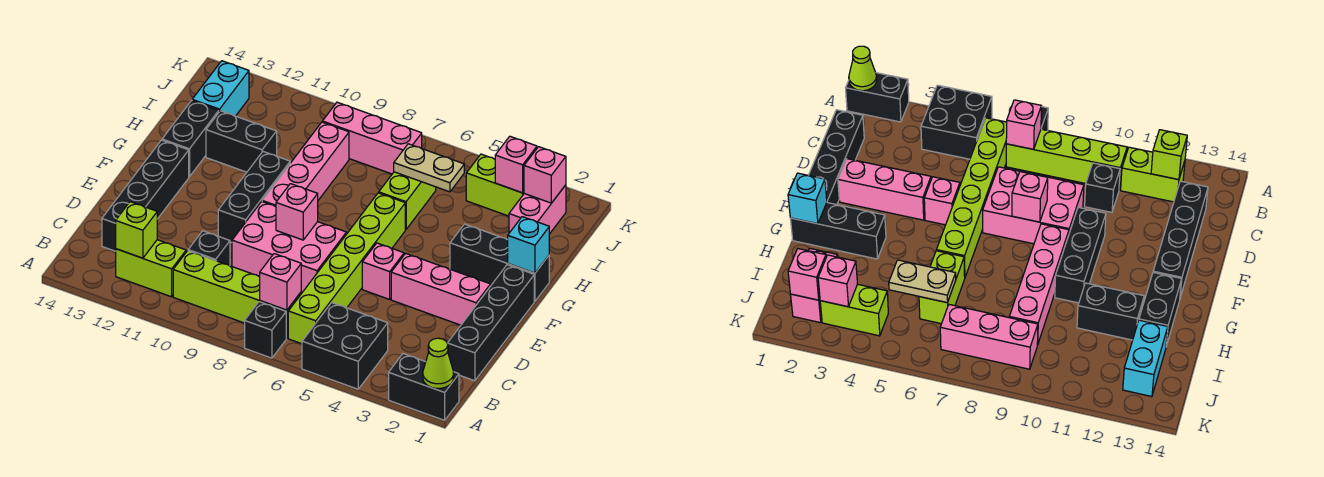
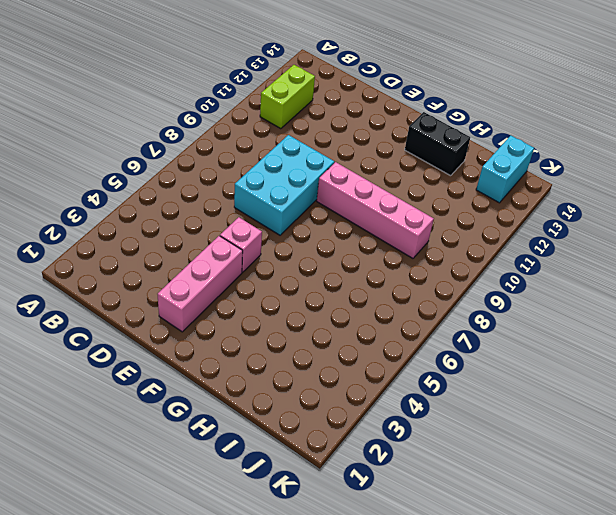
cyan 2x3 brick [234,135,334,235] -> pink 2x3 brick [232,202,347,293]
cyan 1x2 brick [476,136,534,203] -> cyan 1x2 brick turned to [192,61,249,116]
none -> black 1x2 brick [389,354,459,420]
none -> black 2x2 brick [302,303,388,389]
none -> black 1x1 brick [245,302,286,358]
none -> lime 1x6 brick [288,193,405,344]

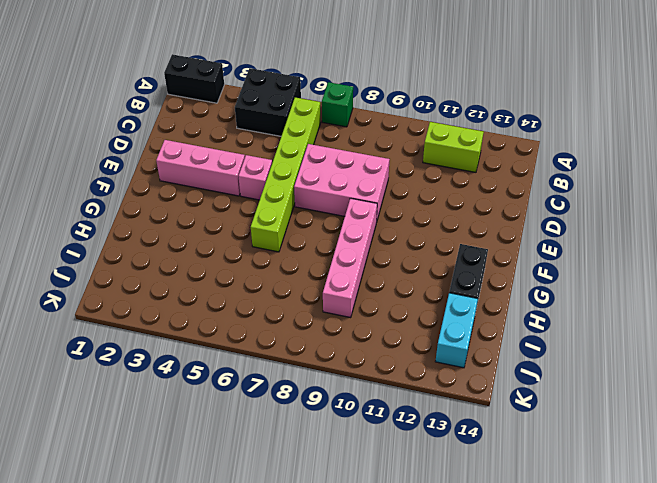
green 1x1 brick [322,82,353,127] -> black 1x1 brick [245,302,286,358]
none -> lime 1x4 brick [173,251,301,338]
none -> black 1x4 brick [447,265,534,381]
none -> black 1x1 brick [188,231,230,266]
none -> black 1x4 brick [102,140,189,251]

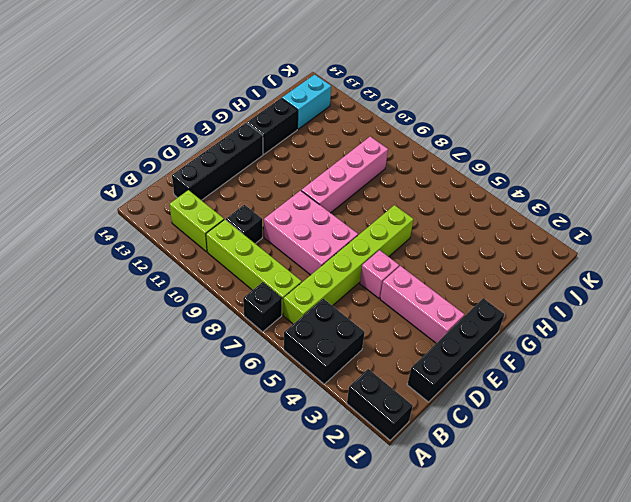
none -> black 1x3 brick [218,152,290,243]
none -> black 1x3 brick [450,224,549,301]
none -> lime 1x2 brick [379,172,436,229]
none -> black 1x2 brick [206,111,277,172]

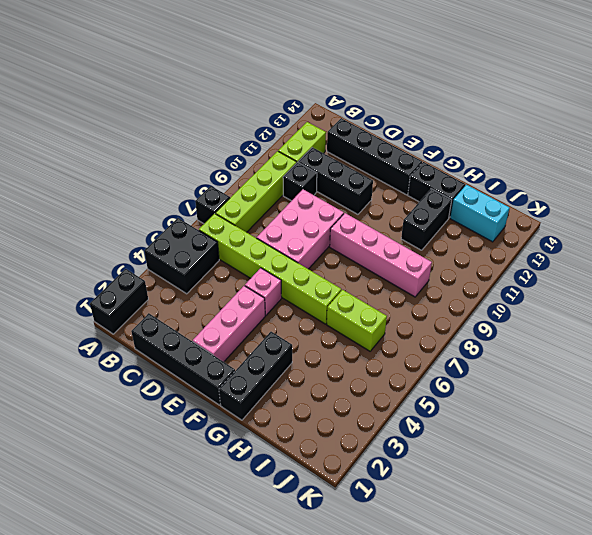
black 1x3 brick [298,147,373,214] -> black 1x3 brick moved to [218,152,290,243]
none -> pink 1x2 brick [509,185,566,234]
none -> lime 1x2 brick [466,154,524,216]
none -> pink 1x3 brick [322,102,422,174]
none -> lime 1x1 cone [423,338,454,388]

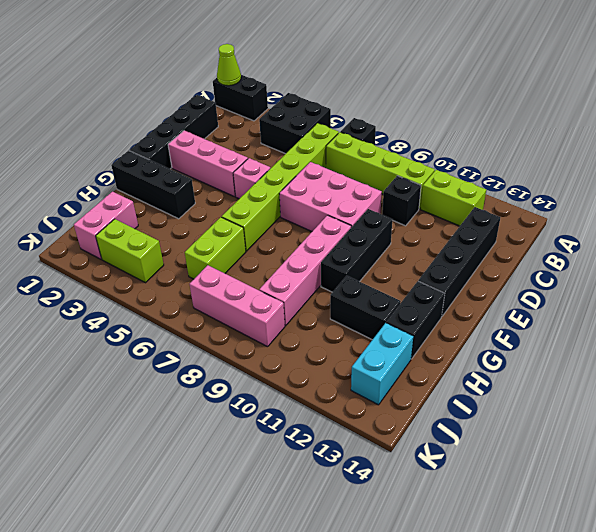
none -> pink 1x1 brick [260,254,301,310]
none -> lime 1x1 brick [116,202,157,258]
none -> pink 1x1 brick [276,184,318,240]
none -> cyan 1x1 brick [507,217,549,273]

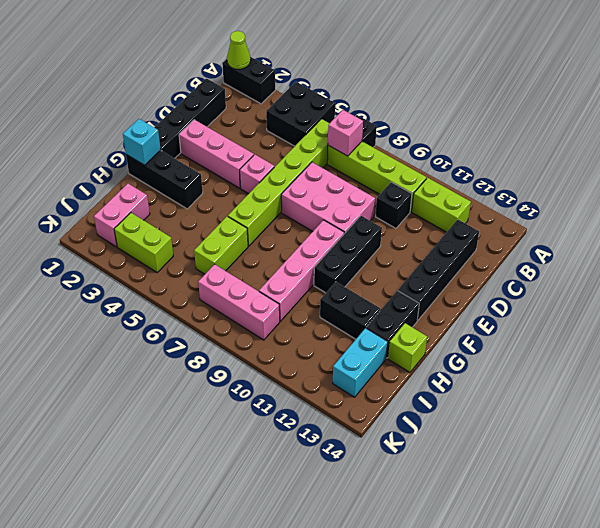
lime 1x1 brick [388,323,427,372] -> lime 1x1 brick moved to [116,202,157,258]
none -> pink 1x1 brick [276,184,318,240]
none -> tan 1x2 plate [394,144,464,192]
none -> pink 1x1 brick [524,147,566,203]
none -> pink 1x1 brick [495,136,537,193]

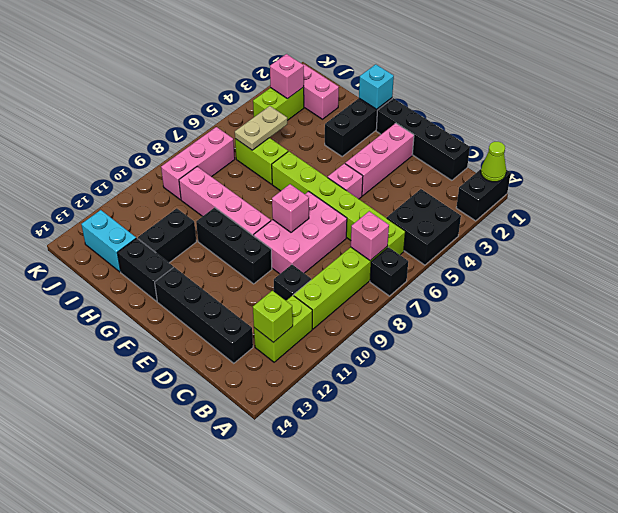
none -> pink 1x1 brick [524,147,566,203]

